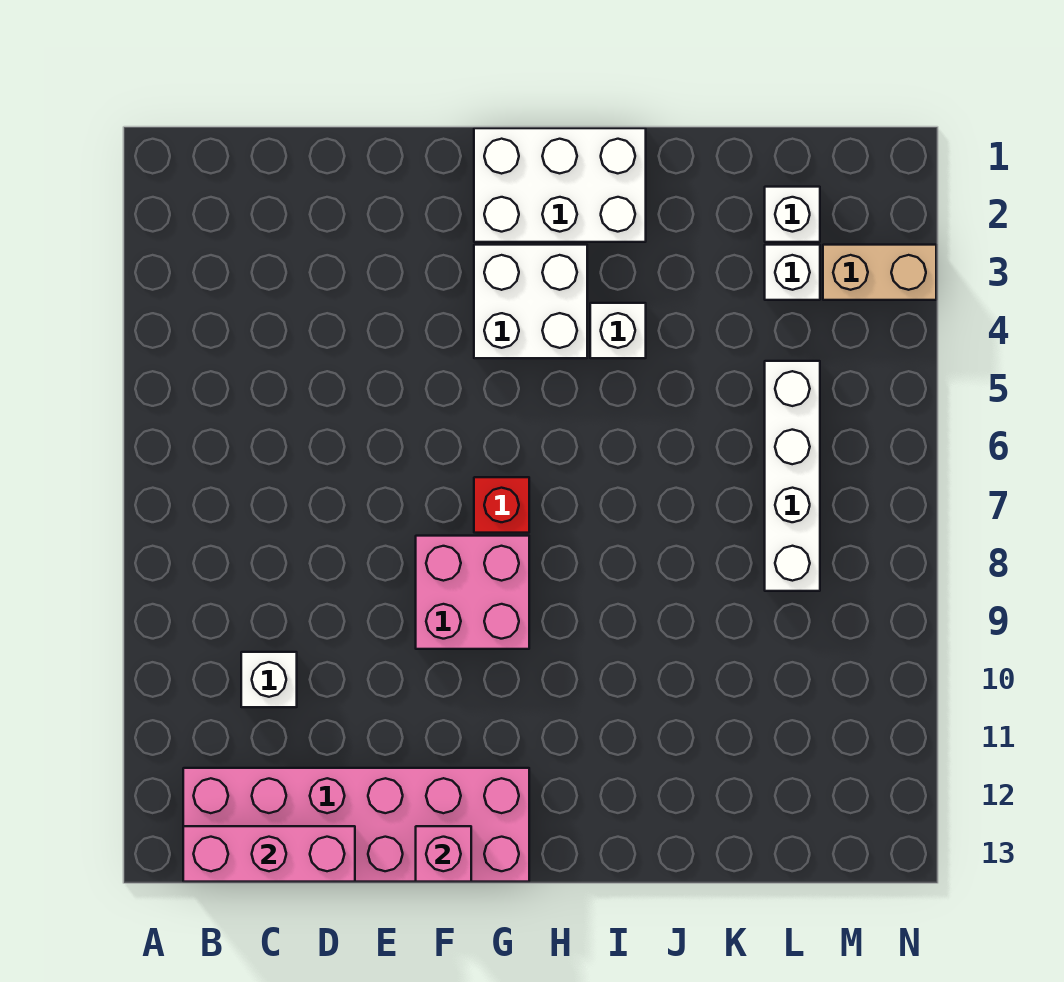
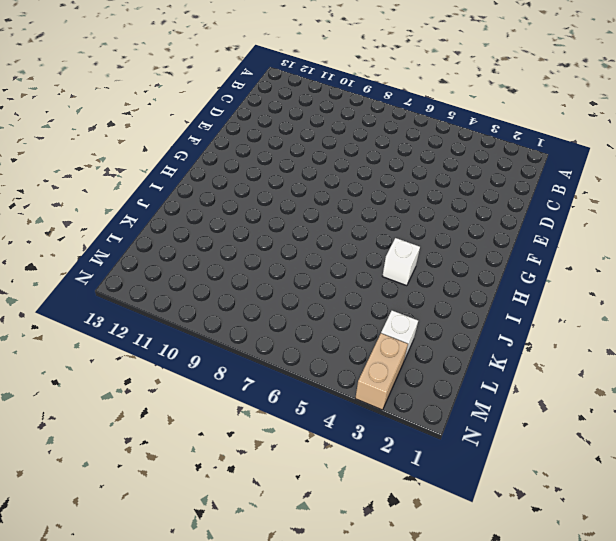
none -> pink 2x6 brick [183,768,529,882]
none -> white 1x1 brick [241,652,297,707]
none -> pink 2x2 brick [416,536,529,649]

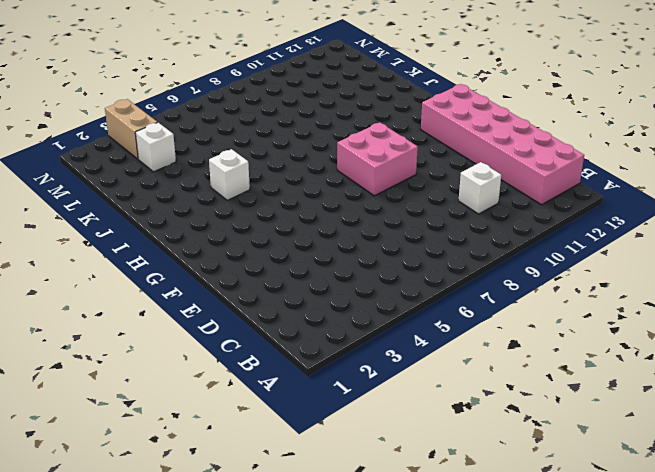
none -> white 2x3 brick [474,128,646,242]
none -> white 2x2 brick [474,245,587,358]
none -> red 1x1 brick [474,477,529,533]

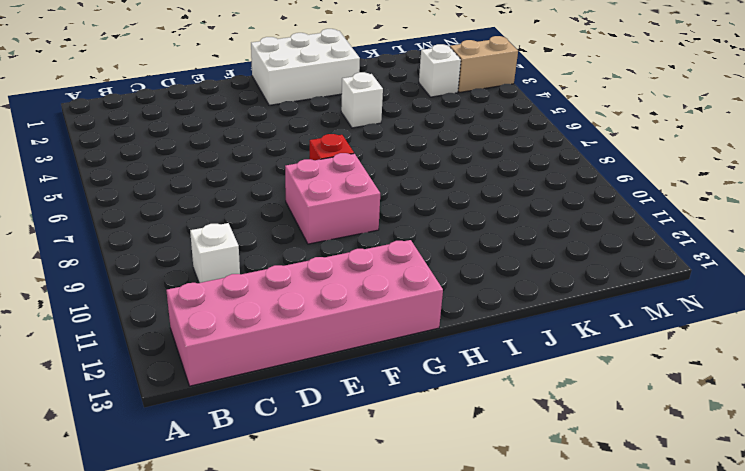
none -> white 2x2 brick [474,245,587,358]
none -> white 1x1 brick [765,187,820,242]
none -> white 1x4 brick [765,361,820,591]

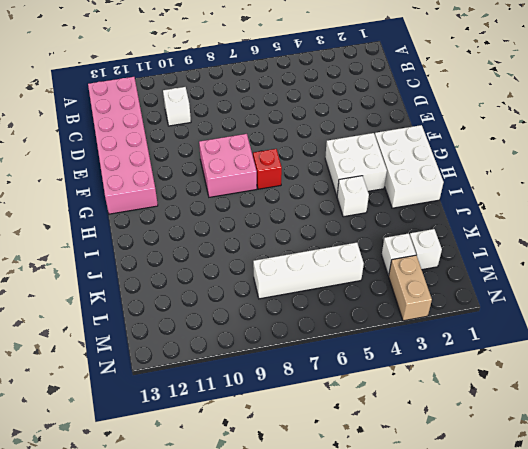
none -> pink 1x3 brick [183,826,355,882]
none -> pink 1x1 brick [416,826,471,882]

